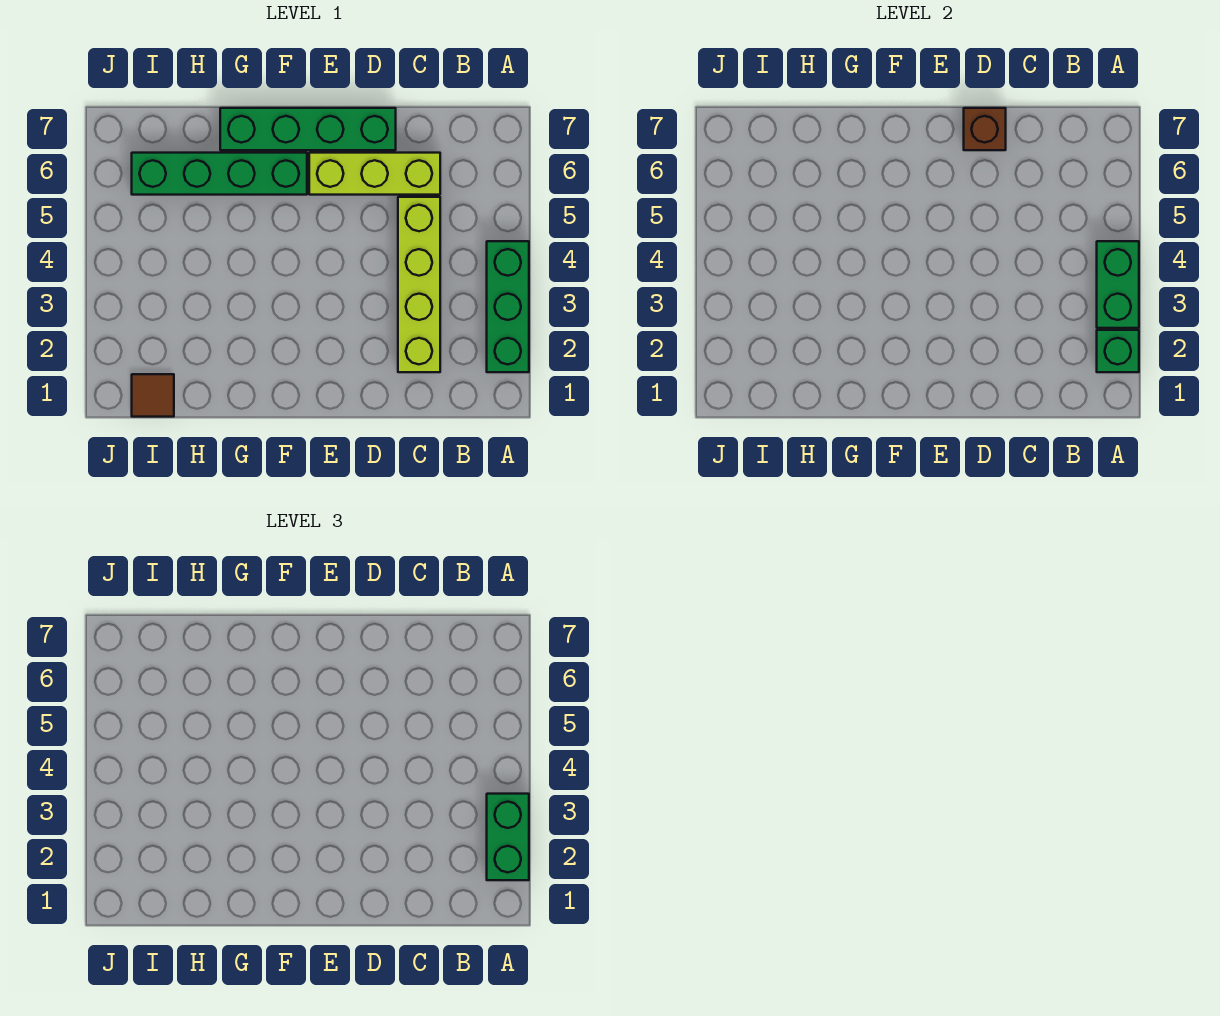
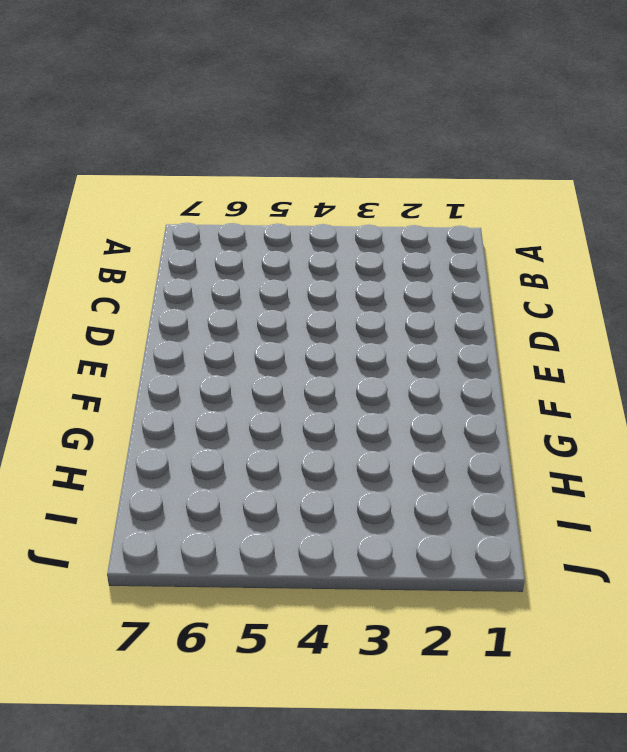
none -> green 1x3 brick [487,241,529,372]
none -> lime 1x4 brick [398,197,440,372]

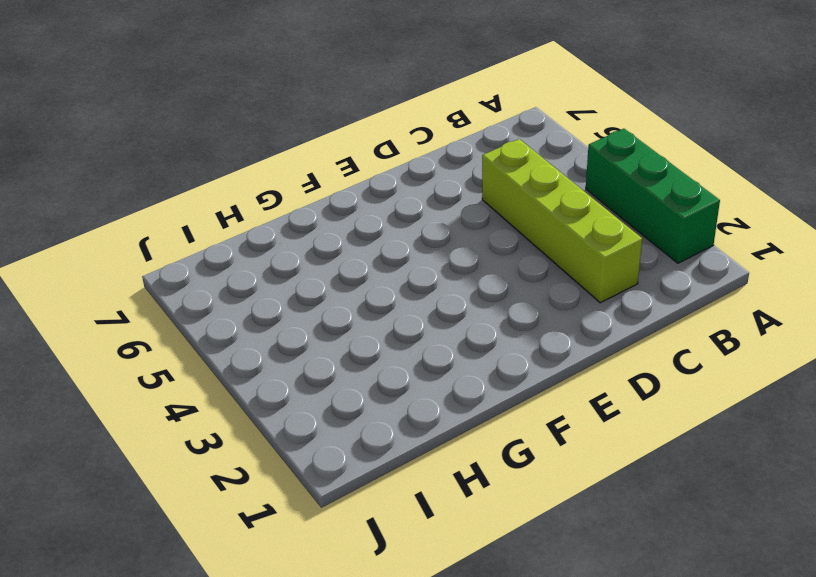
none -> lime 1x3 brick [309,153,440,195]
none -> green 1x4 brick [220,108,396,150]

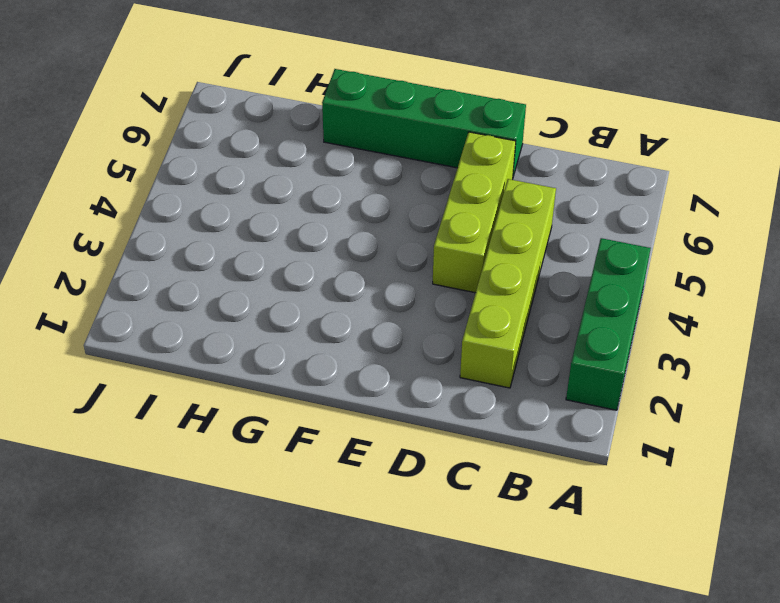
lime 1x3 brick [433,132,516,293] -> lime 1x3 brick turned to [309,153,440,195]
none -> green 1x4 brick [132,153,307,195]
none -> brown 1x1 tile [132,374,174,417]

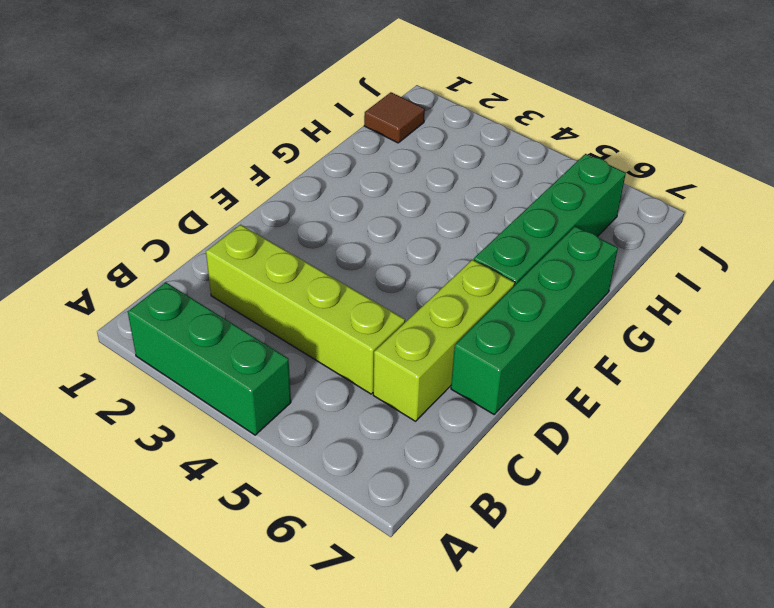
none -> green 1x1 brick [1097,330,1139,372]
none -> green 1x2 brick [1097,241,1139,328]

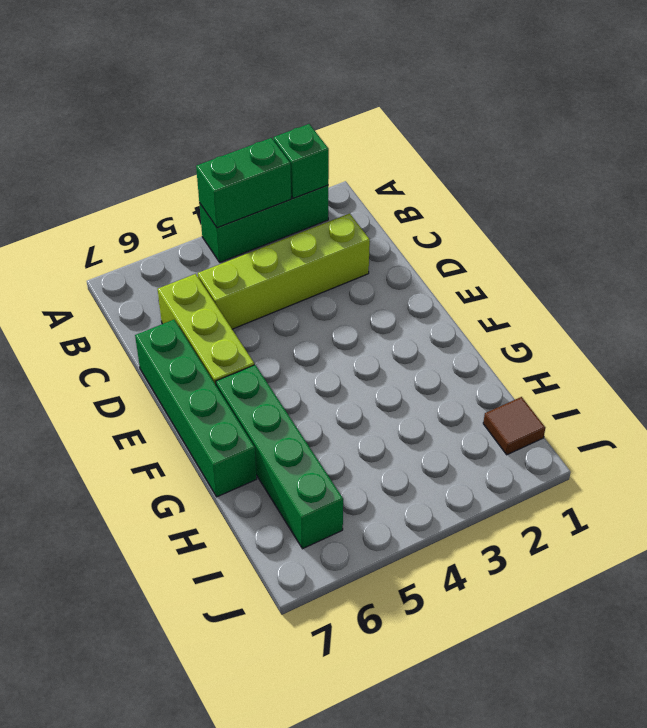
none -> brown 1x1 brick [964,108,1006,150]
none -> green 1x2 brick [487,794,529,880]

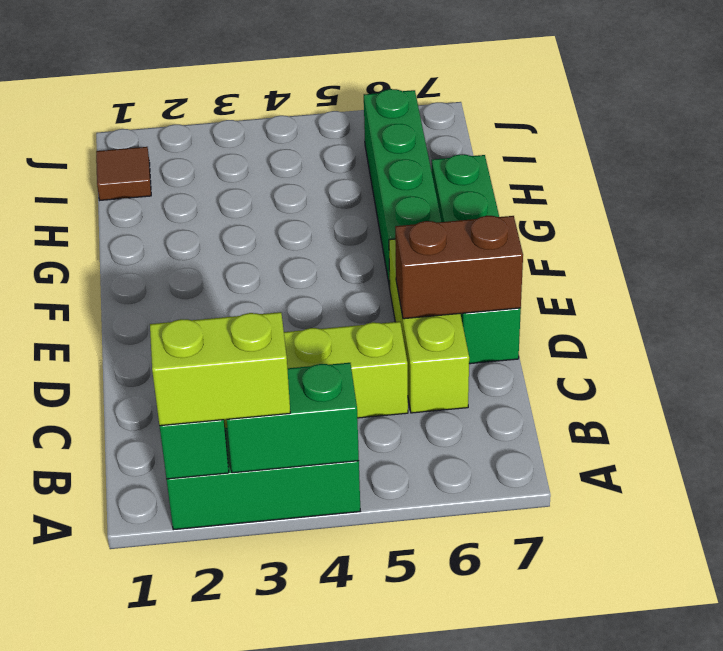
lime 1x2 brick [150,312,290,426] -> green 1x2 brick [487,794,529,880]
brown 1x2 brick [395,216,523,319] -> brown 1x1 brick [964,108,1006,150]

